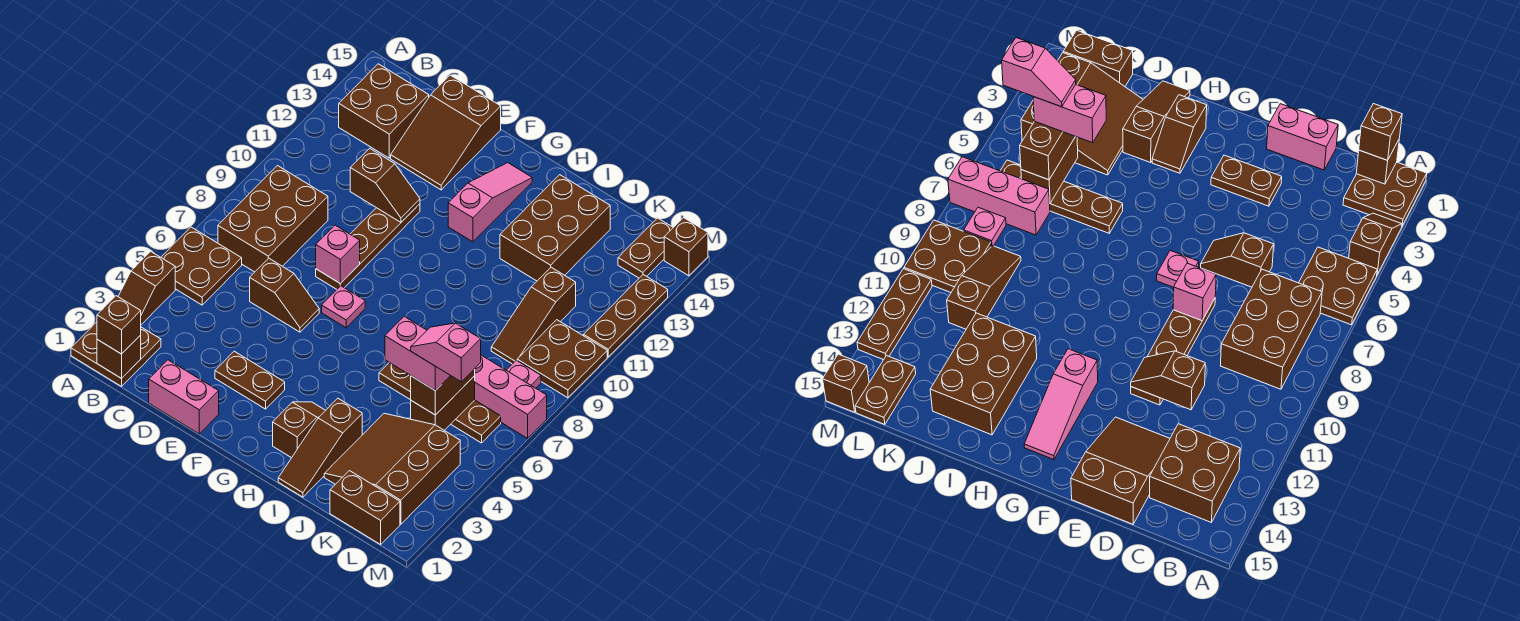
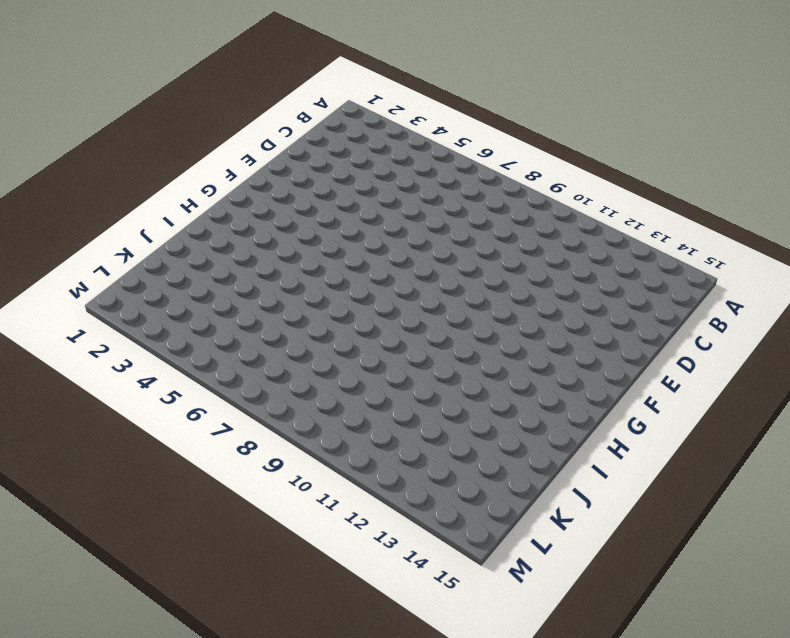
none -> brown 2x2 plate [71,322,161,386]
none -> brown 1x2 slope [118,251,175,325]
none -> brown 2x2 plate [161,227,242,305]
none -> brown 2x3 brick [218,166,328,272]

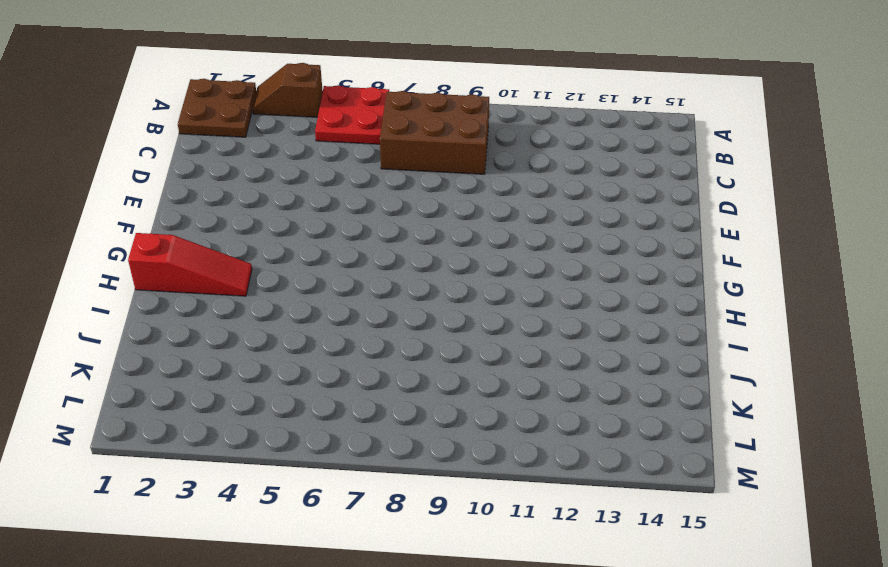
red 2x2 plate [315,85,389,144] -> brown 2x2 plate [161,227,242,305]
red 1x3 slope [128,233,252,296] -> brown 1x2 slope [273,402,326,458]
none -> brown 2x2 brick [339,64,429,158]
none -> pink 1x2 brick [149,360,219,434]
none -> brown 1x2 slope [250,258,319,332]
none -> brown 2x3 slope [391,75,501,190]

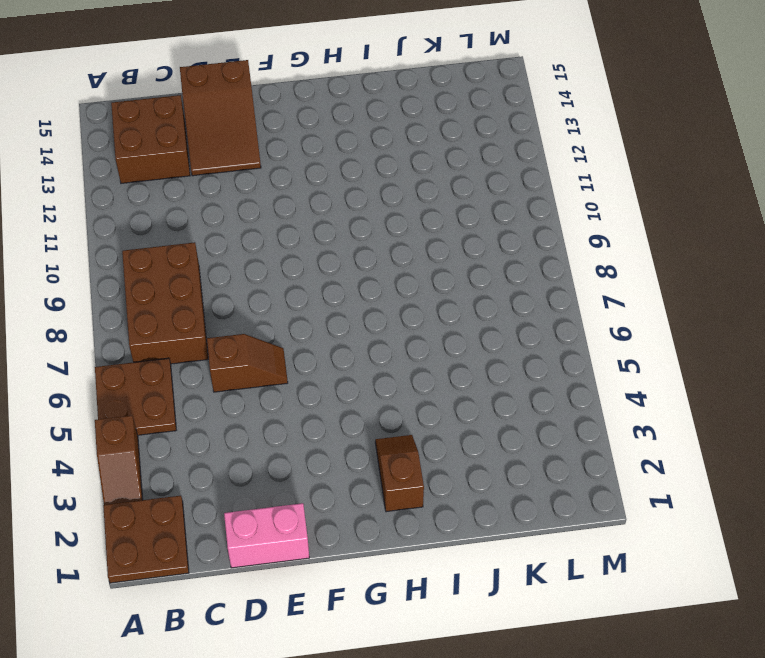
none -> brown 1x2 plate [215,351,285,409]
none -> brown 1x4 plate [316,204,420,289]
none -> pink 1x1 plate [322,286,365,328]
none -> pink 1x3 slope [448,163,532,242]

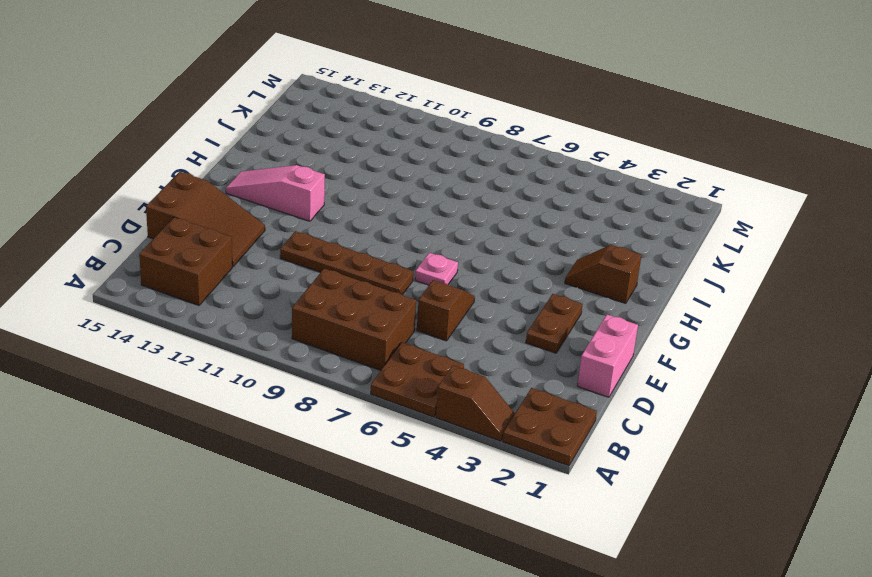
none -> brown 1x3 slope [278,398,362,497]
none -> brown 1x4 plate [379,363,501,443]
none -> brown 2x3 brick [500,175,610,281]
none -> brown 3x3 slope [324,413,460,524]

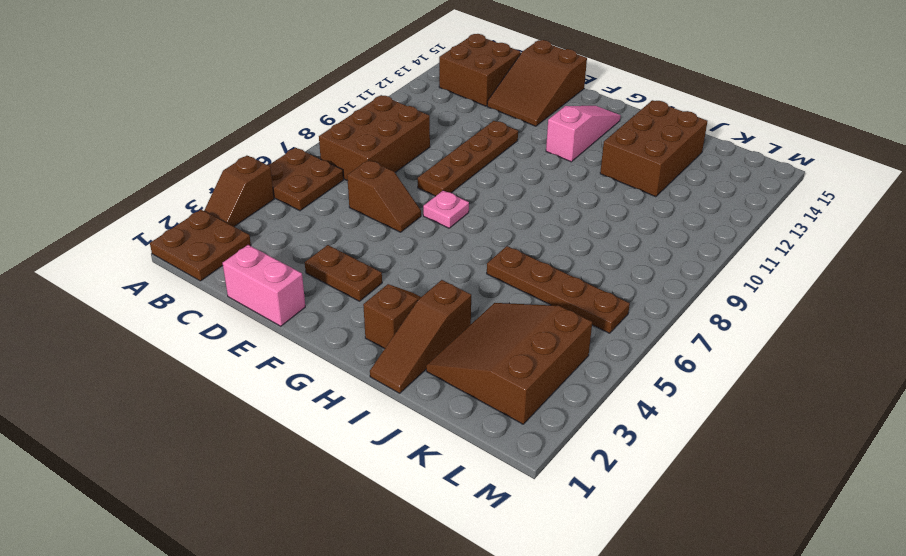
none -> brown 1x2 brick [330,471,400,544]
none -> pink 1x3 brick [475,355,547,438]
none -> brown 1x3 slope [491,267,576,364]
none -> pink 1x1 plate [506,360,541,388]

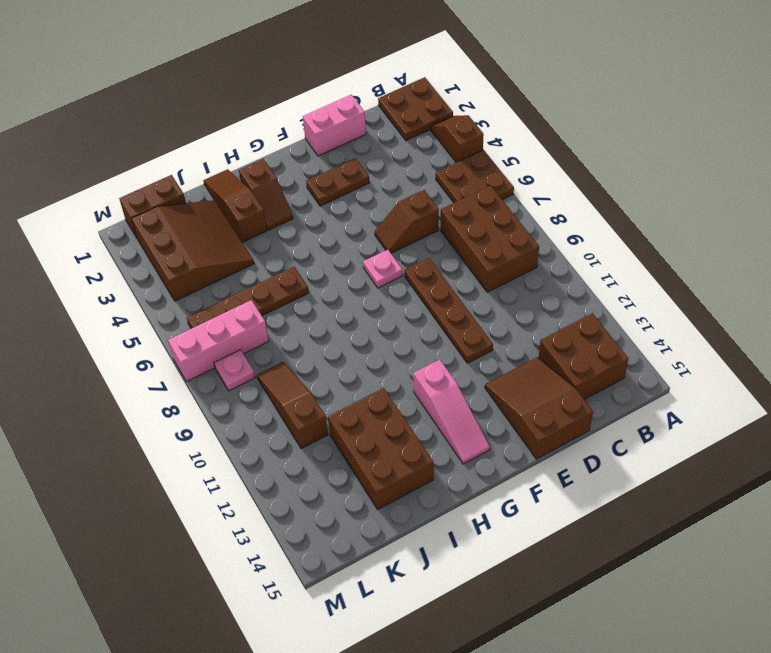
none -> brown 2x2 plate [517,320,607,398]
none -> brown 1x2 plate [618,218,673,278]
none -> brown 1x3 plate [584,275,668,357]
none -> brown 1x1 brick [664,218,708,276]

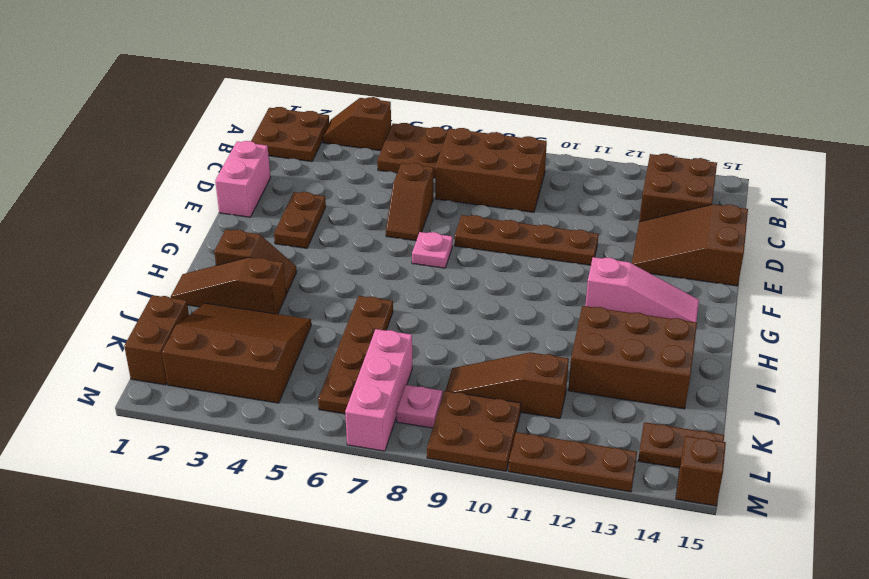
none -> brown 1x1 brick [97,335,141,378]
none -> brown 1x2 slope [350,148,420,222]
none -> pink 1x1 brick [316,225,360,284]
none -> brown 1x2 brick [411,376,475,430]

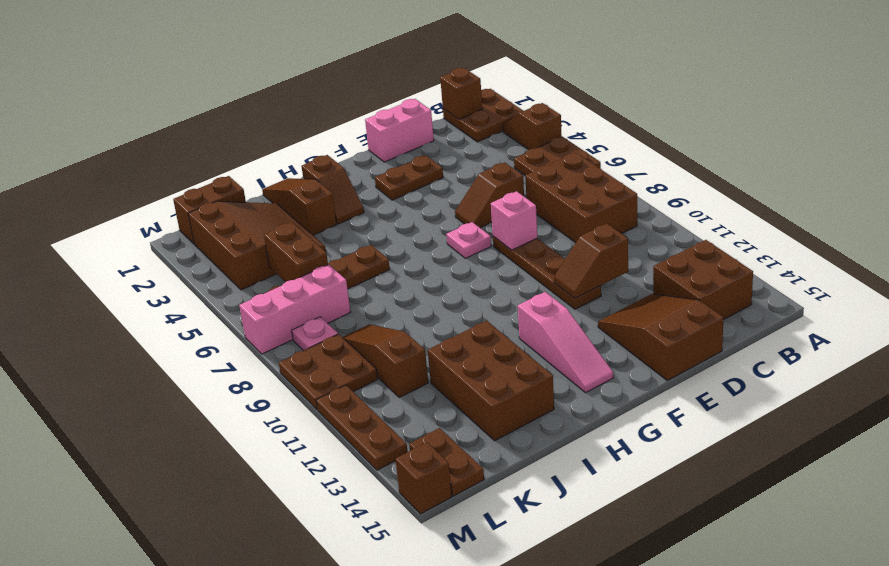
none -> brown 1x1 brick [97,296,141,354]
none -> brown 1x2 brick [411,369,475,415]
none -> pink 1x2 brick [385,317,450,391]
none -> pink 1x2 slope [411,323,481,382]

